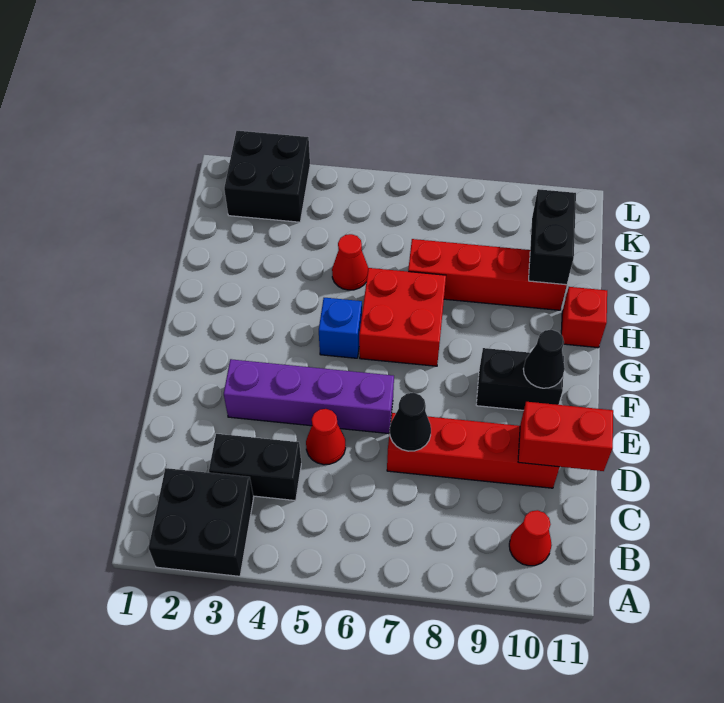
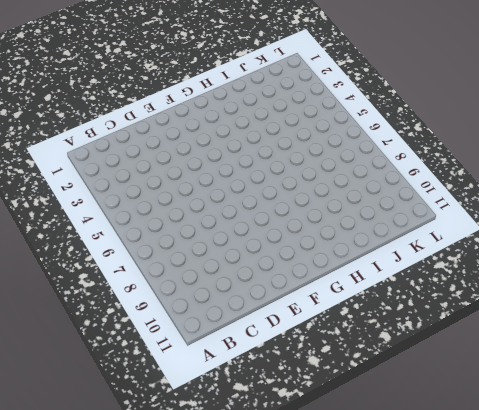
none -> black 2x2 brick [149,468,253,576]
none -> red 1x1 cone [509,510,552,566]
none -> black 1x2 brick [209,434,301,501]

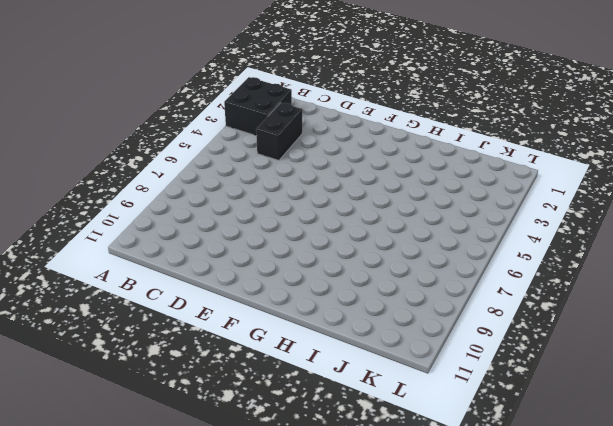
none -> red 1x1 cone [509,510,552,566]
none -> red 1x1 cone [306,409,346,465]
none -> red 1x4 brick [387,413,560,488]

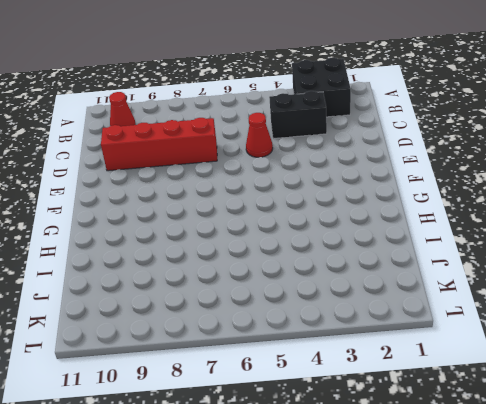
none -> purple 1x4 brick [224,359,394,434]
none -> black 1x2 brick [476,348,564,410]
none -> blue 1x1 brick [319,298,362,358]

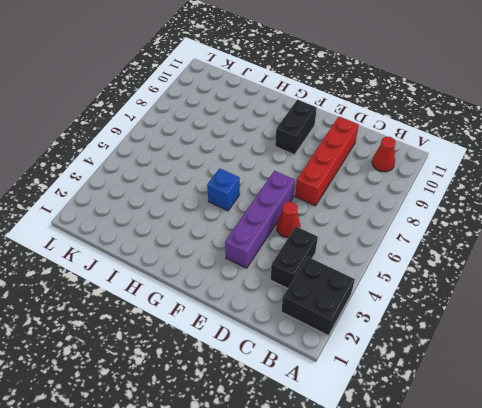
none -> red 2x2 brick [359,268,446,366]
none -> red 1x1 brick [561,287,607,348]
none -> red 1x1 cone [332,234,368,290]

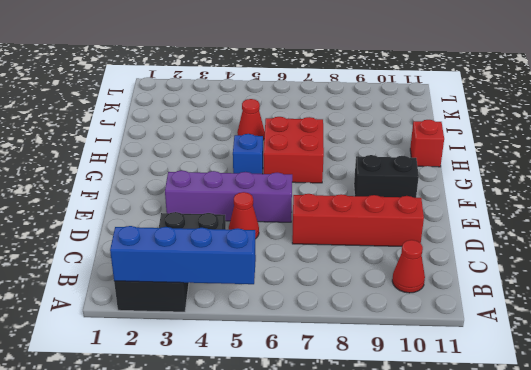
blue 1x4 brick [110,226,256,284] -> none
none -> red 1x4 brick [408,239,567,310]
none -> black 2x2 brick [224,131,310,222]
none -> black 1x1 cone [390,393,431,451]

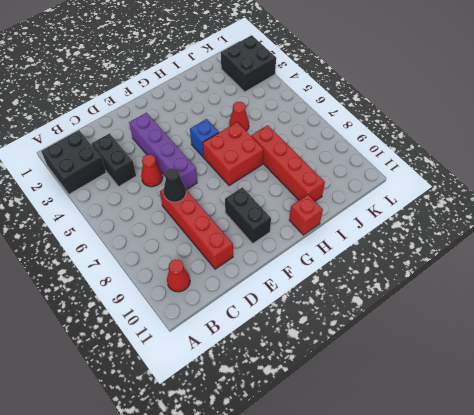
none -> red 1x2 brick [518,402,613,471]
none -> black 1x1 cone [524,330,565,388]
none -> black 1x2 brick [529,189,576,285]

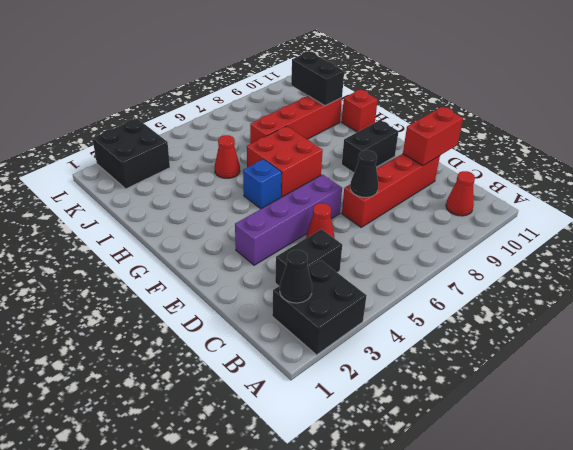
black 1x1 cone [280,250,312,303] -> black 1x1 cone moved to [524,330,565,388]

